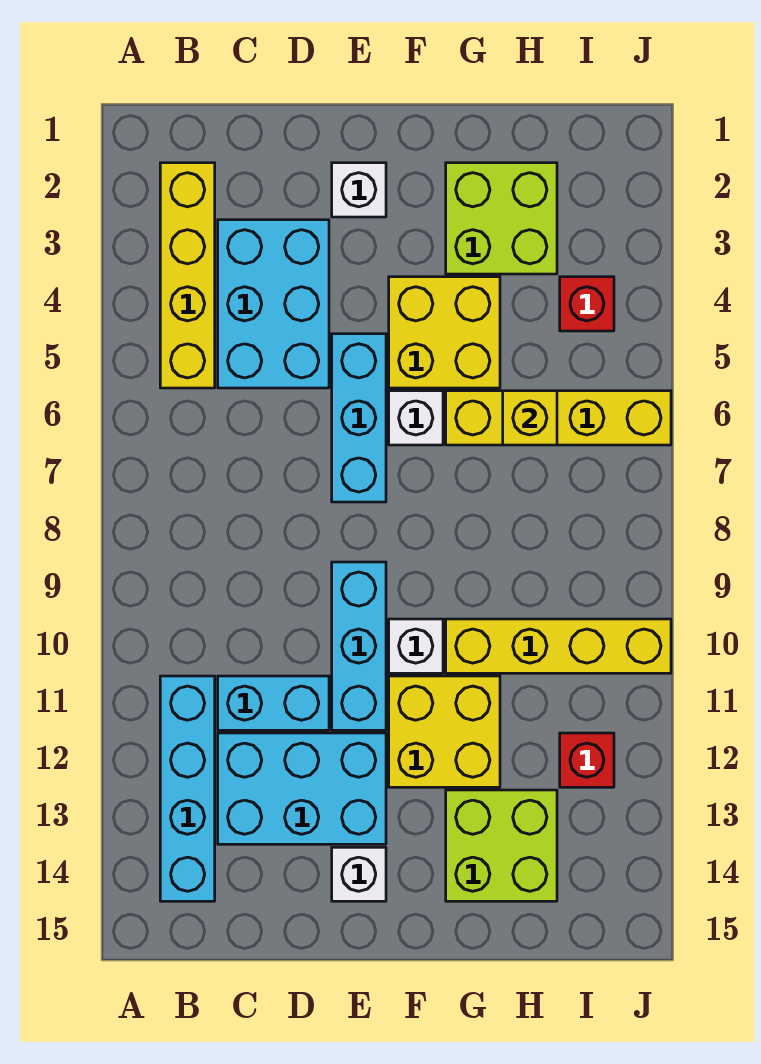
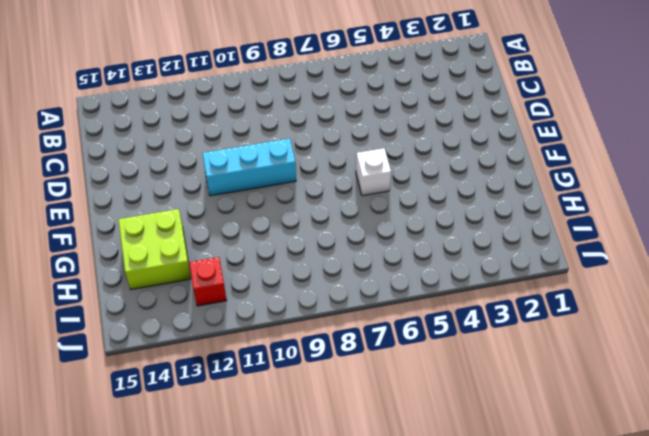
none -> yellow 1x4 brick [160,163,215,388]
none -> cyan 1x4 brick [160,676,215,901]
none -> cyan 2x3 brick [218,220,329,388]

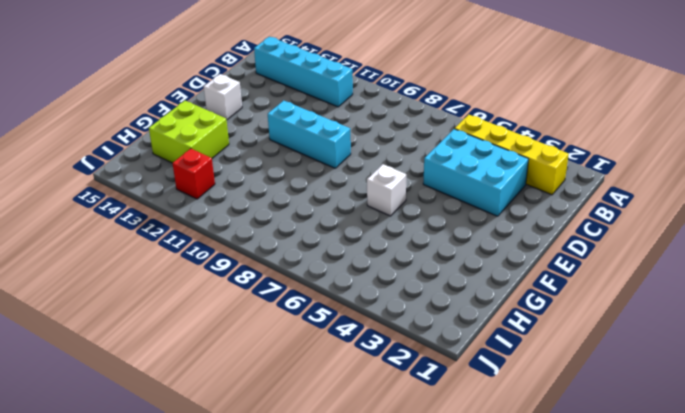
none -> cyan 1x2 brick [218,676,329,730]
none -> cyan 2x3 brick [218,733,386,844]
none -> white 1x1 brick [332,163,386,217]

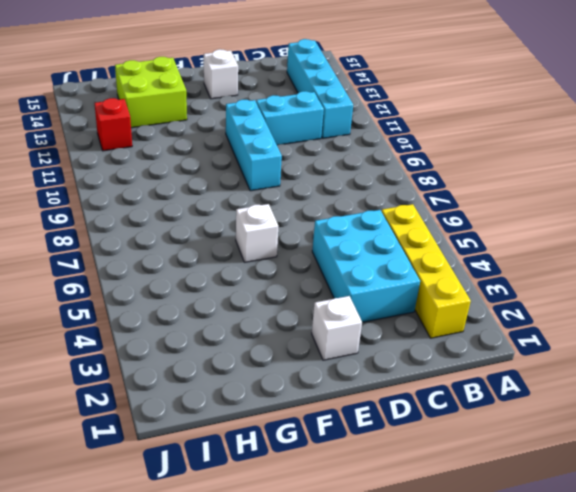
none -> cyan 2x3 brick [218,733,386,844]
none -> cyan 1x3 brick [332,334,386,502]
none -> yellow 2x2 brick [389,277,500,388]

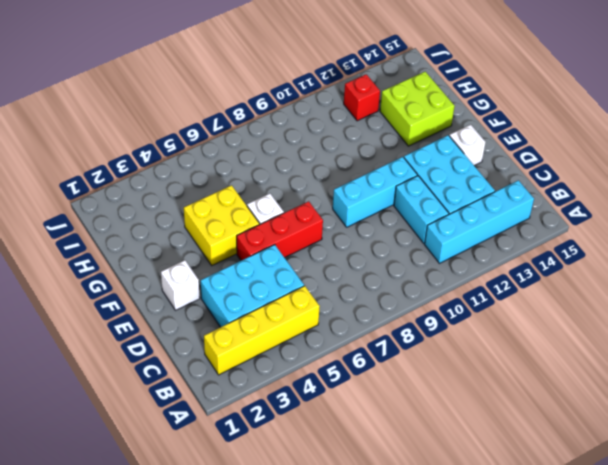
red 1x3 brick [237,201,323,260] -> cyan 1x3 brick [332,334,386,502]
none -> white 1x1 brick [389,619,443,673]
none -> yellow 2x2 brick [389,676,500,787]
none -> lime 2x2 brick [446,163,557,274]

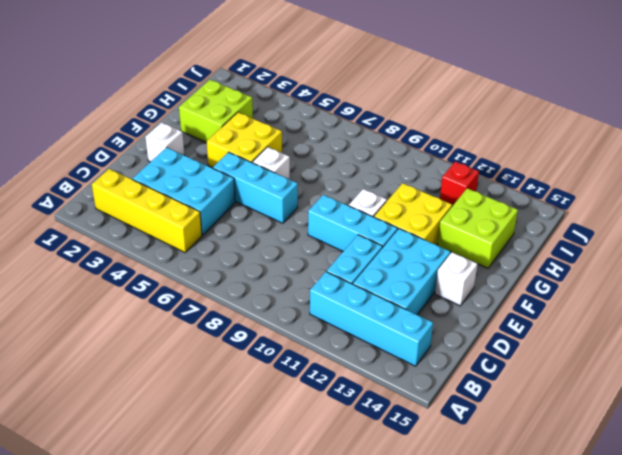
none -> yellow 1x4 brick [446,391,671,445]
none -> yellow 1x4 brick [446,619,671,673]
none -> red 1x1 brick [560,277,614,331]

